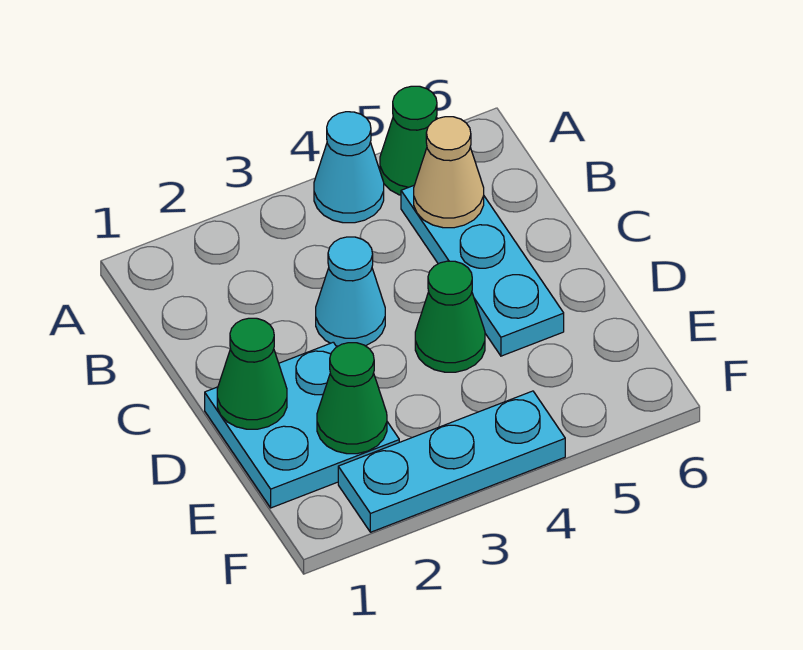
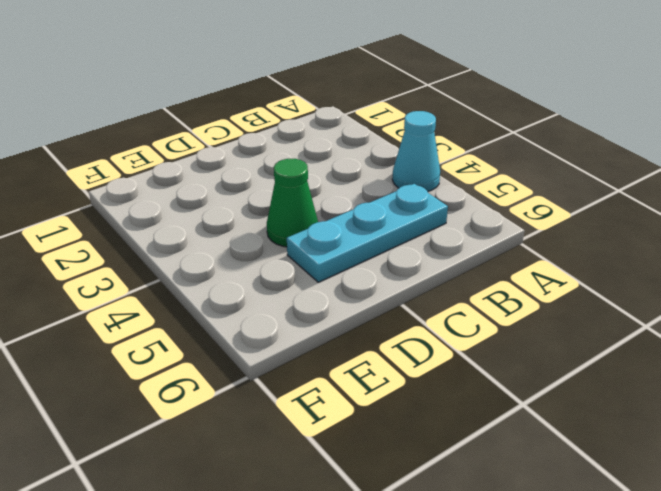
none -> green 1x1 cone [380,86,437,195]
none -> cyan 1x1 cone [316,237,385,346]

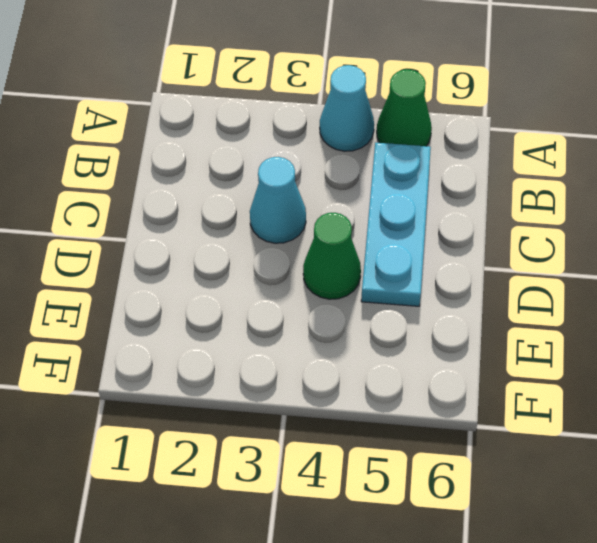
none -> cyan 2x2 plate [205,342,399,508]
none -> cyan 1x3 plate [338,391,565,532]

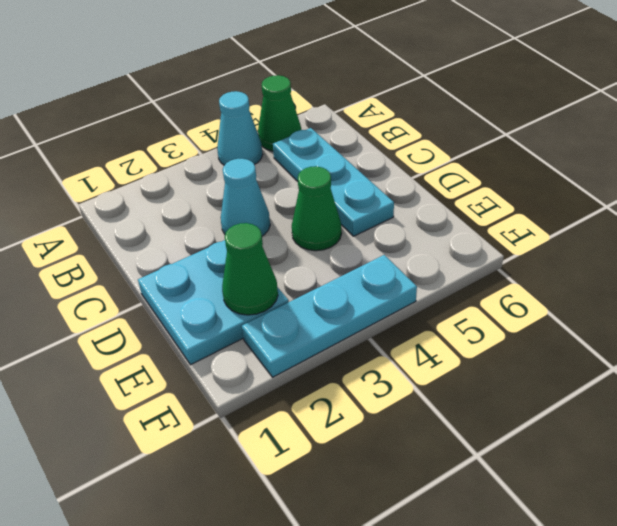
none -> tan 1x1 cone [414,117,484,228]
none -> green 1x1 cone [217,318,287,429]

